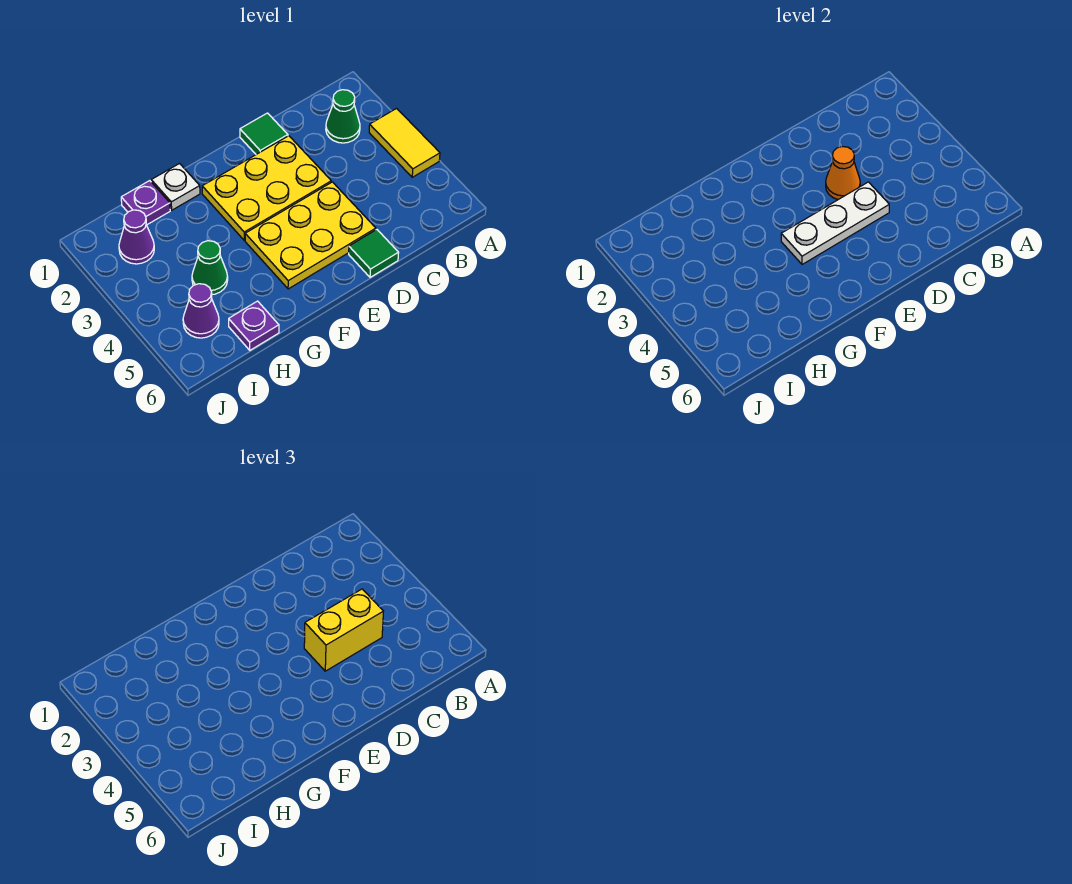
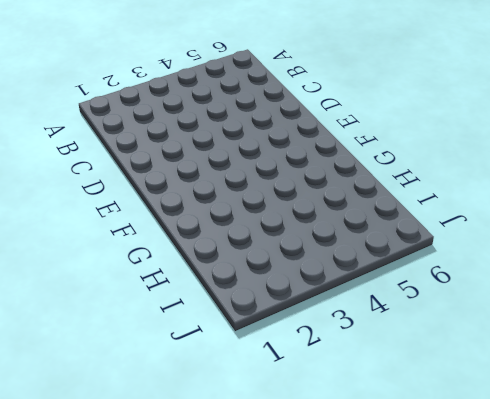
none -> yellow 1x2 tile [369,109,440,177]
none -> green 1x1 cone [326,90,360,143]
none -> green 1x1 tile [240,113,288,154]

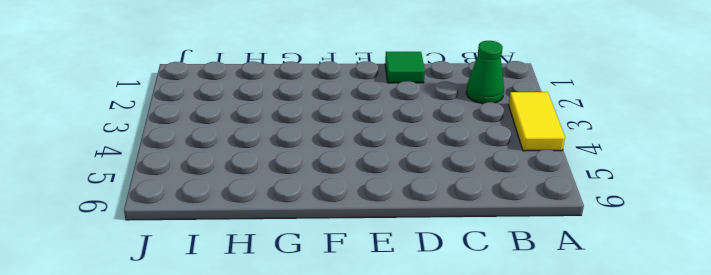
none -> yellow 2x3 plate [202,136,331,240]
none -> yellow 2x3 plate [245,182,376,289]
none -> green 1x1 tile [349,230,399,277]

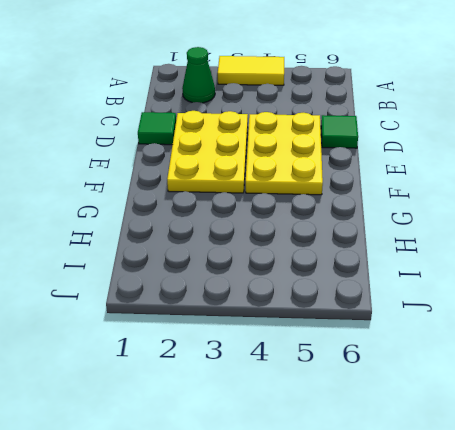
none -> white 1x1 plate [151,164,200,210]
none -> purple 1x1 plate [121,181,170,225]
none -> green 1x1 cone [192,241,228,295]

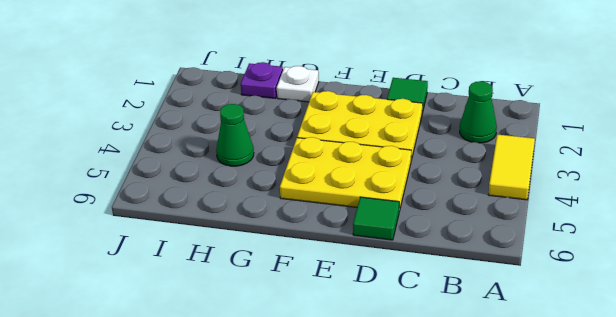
none -> purple 1x1 plate [229,301,279,350]
none -> purple 1x1 cone [119,210,154,264]
none -> purple 1x1 cone [183,284,219,338]

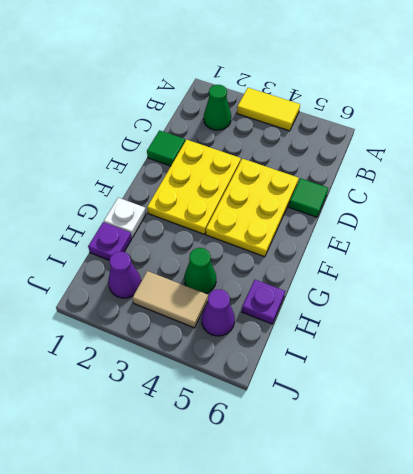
tan 1x2 tile [133,271,208,328] -> none
none -> orange 1x1 cone [826,147,860,200]
none -> white 1x3 plate [781,182,889,264]
none -> yellow 1x2 brick [304,589,384,671]

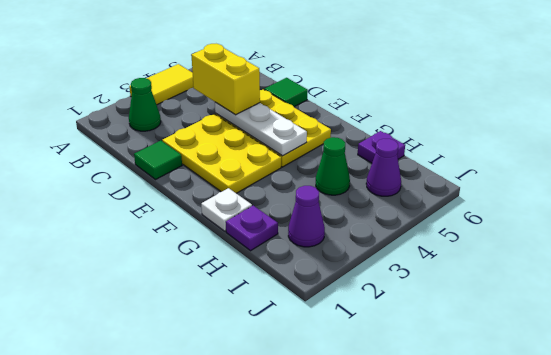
none -> orange 1x1 cone [826,147,860,200]

